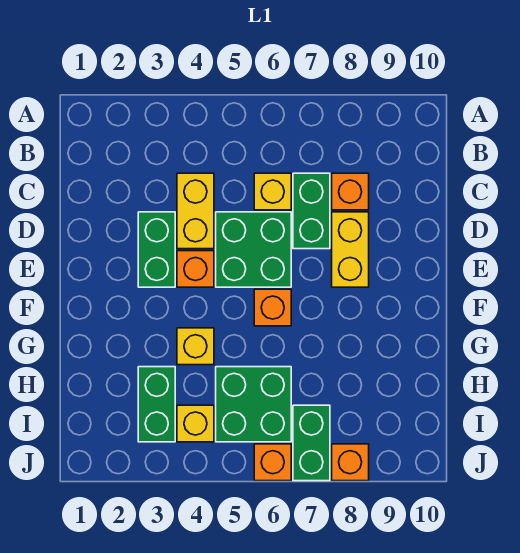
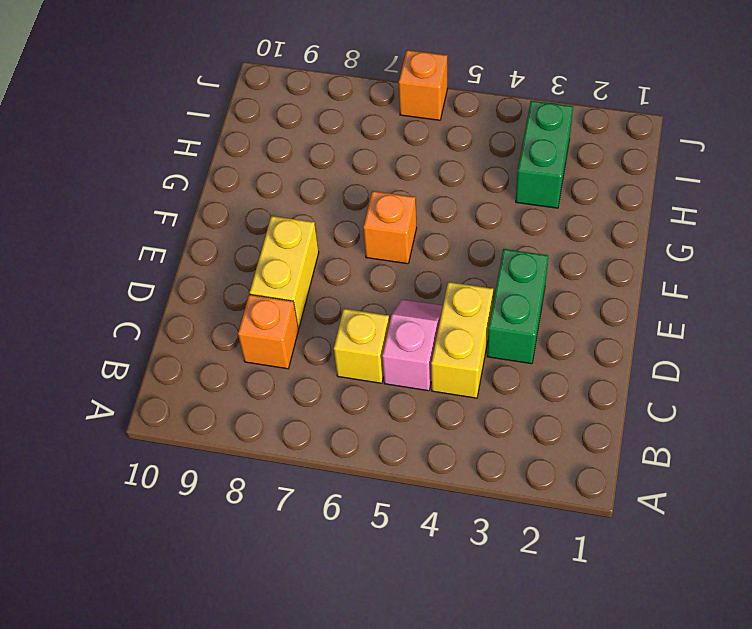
pink 1x2 slope [382,299,443,391] -> green 2x2 brick [216,212,291,287]
none -> green 1x2 brick [293,173,330,249]
none -> orange 1x1 brick [177,251,214,287]
none -> yellow 1x1 brick [177,328,214,365]

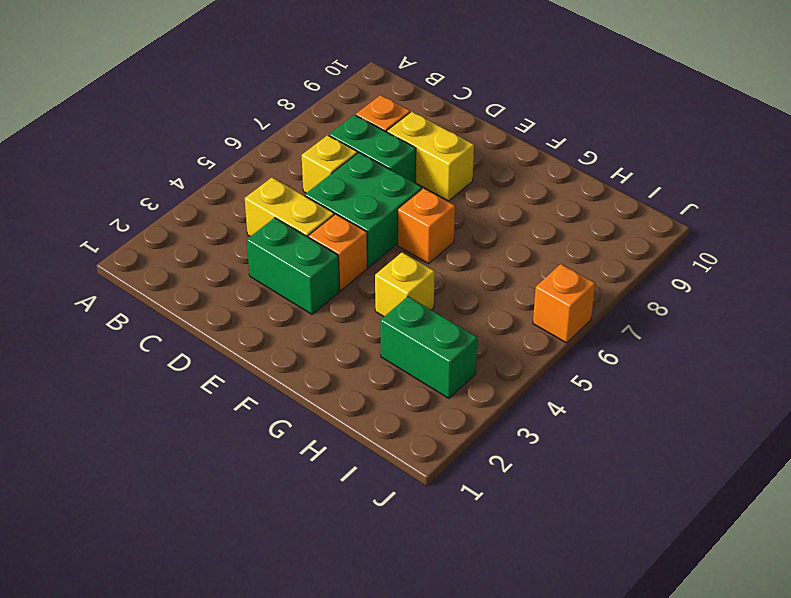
none -> green 2x2 brick [216,367,291,442]
none -> yellow 1x1 brick [177,405,214,442]
none -> green 1x2 brick [293,405,330,481]

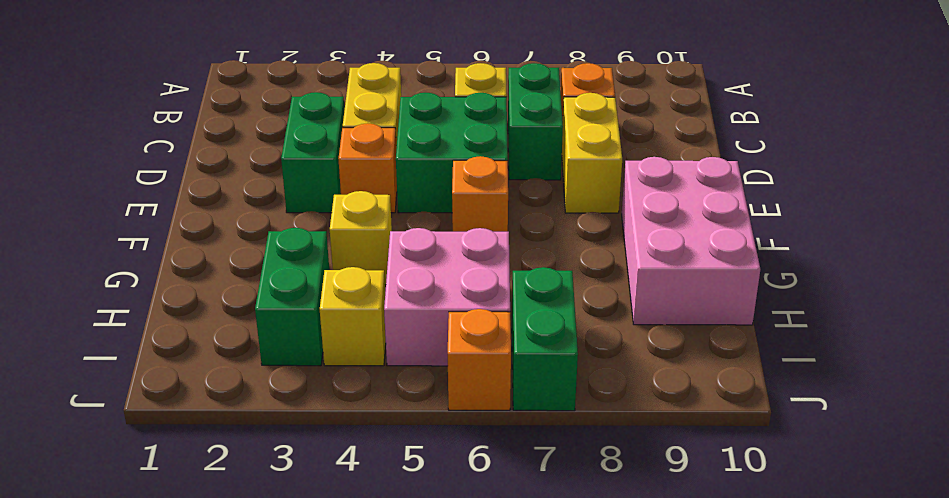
pink 2x3 brick [622,157,760,325] -> none
pink 2x2 brick [384,228,510,366] -> green 2x2 brick [216,367,291,442]
none -> orange 1x1 brick [332,444,369,481]

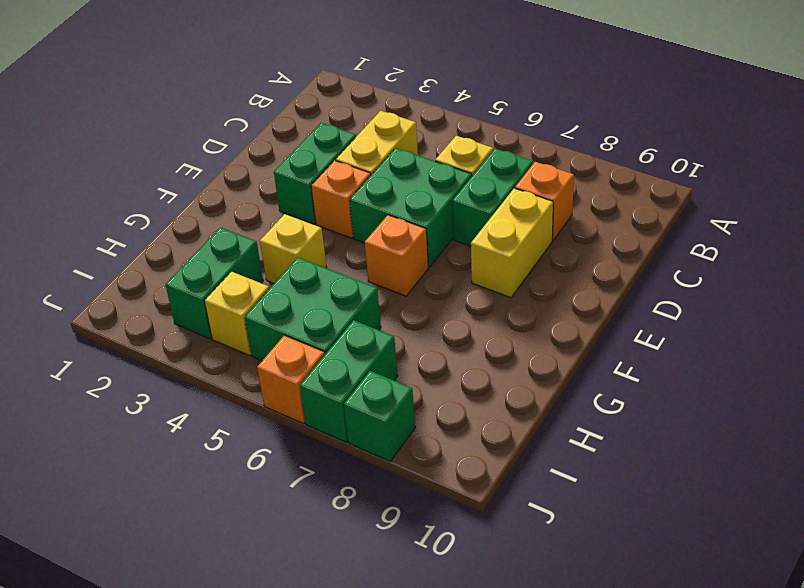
green 1x1 brick [344,371,415,461] -> orange 1x1 brick [332,444,369,481]

